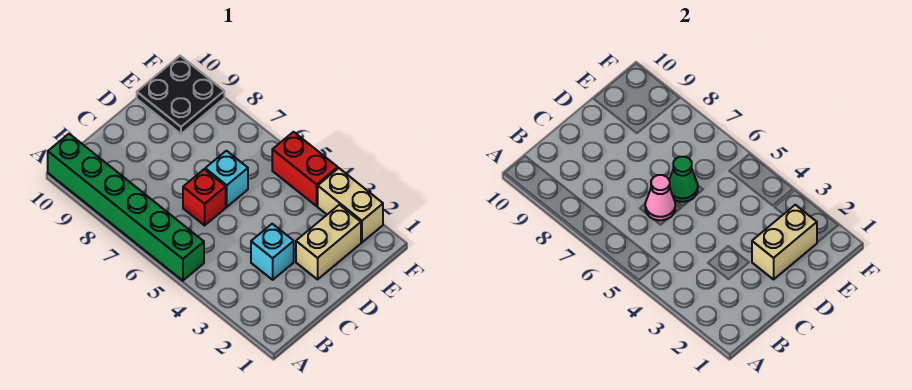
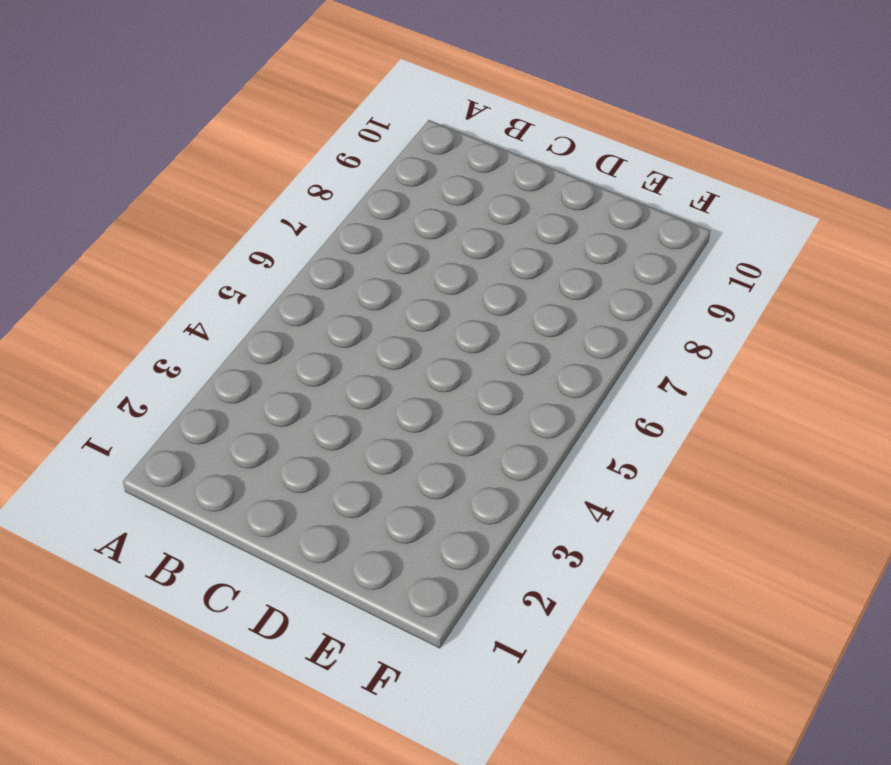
none -> green 1x6 brick [48,134,204,281]
none -> cyan 1x1 brick [251,224,294,280]

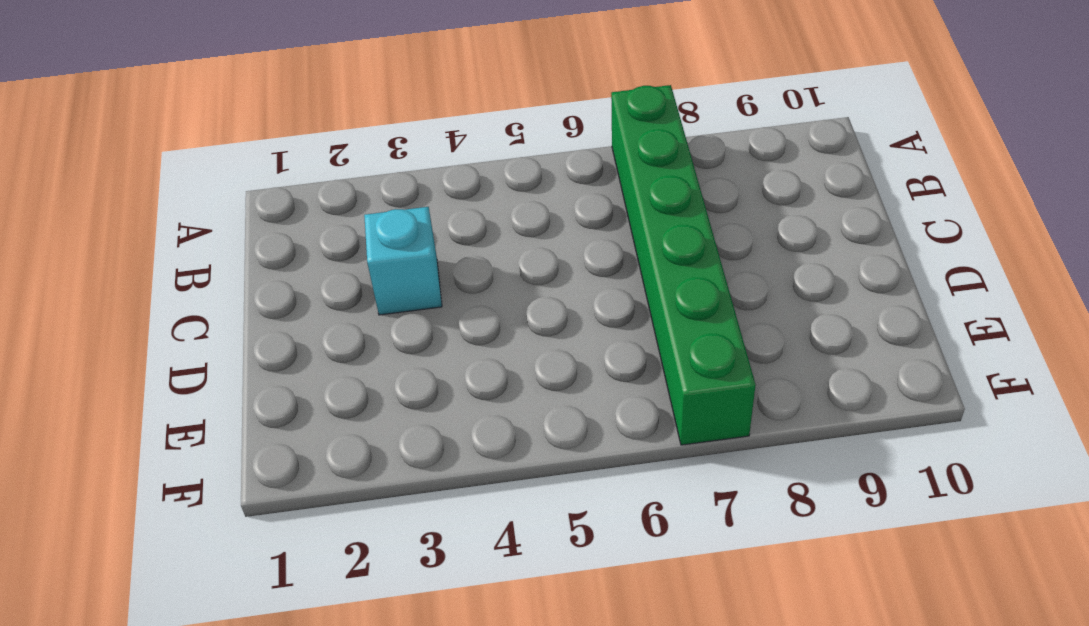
green 1x6 brick [611,85,756,445] -> green 1x6 brick turned to [48,134,204,281]
none -> red 1x1 brick [183,169,226,225]
none -> tan 1x2 brick [296,205,361,279]

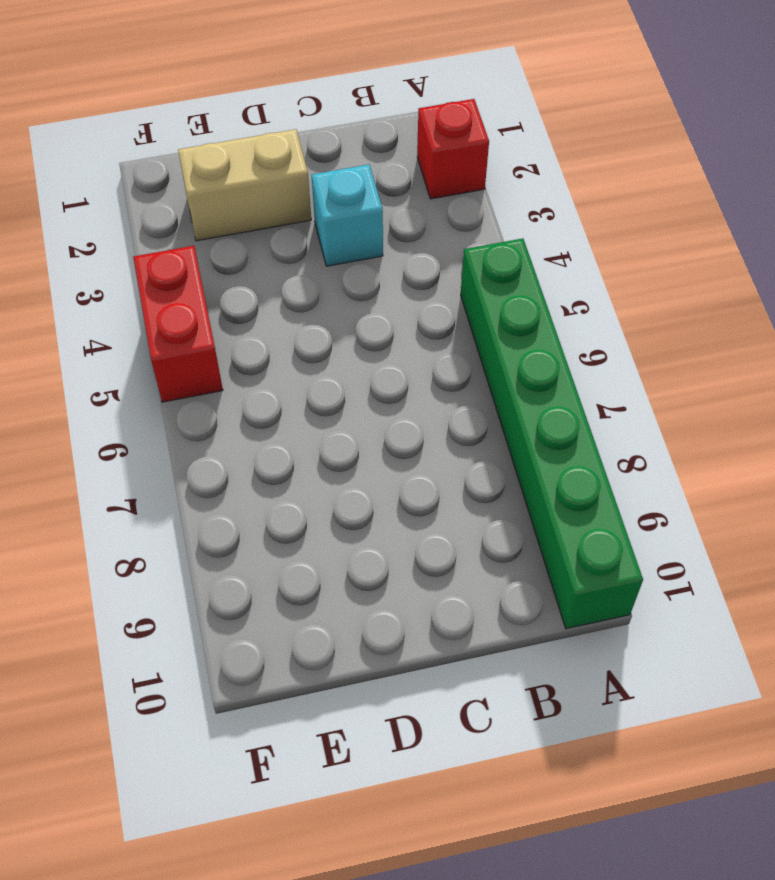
red 1x1 brick [417,99,489,199] -> red 1x1 brick moved to [183,169,226,225]
none -> cyan 1x1 brick [205,151,248,207]
none -> black 2x2 plate [137,56,224,134]

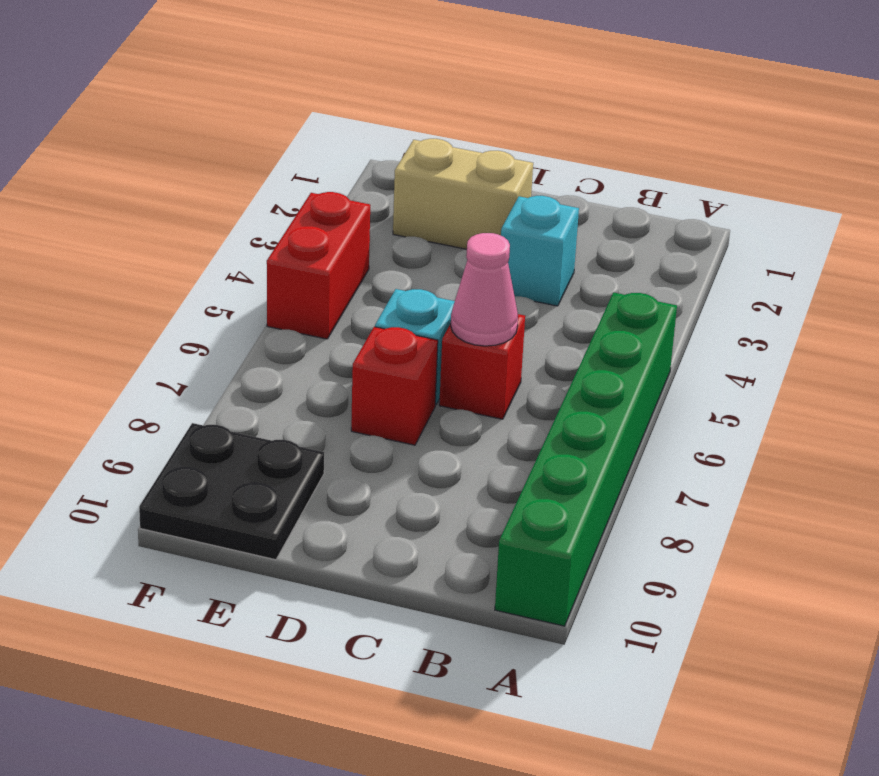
red 1x1 brick [351,327,438,445] -> none
none -> tan 1x2 brick [318,168,383,242]
none -> tan 1x2 brick [752,205,817,279]

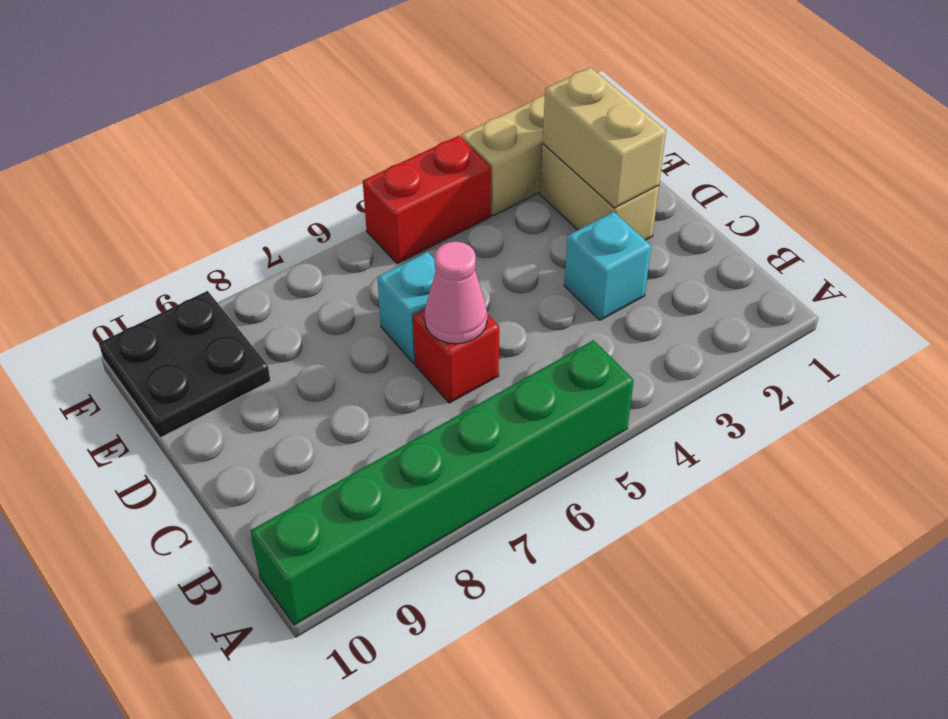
none -> green 1x1 cone [669,157,698,202]

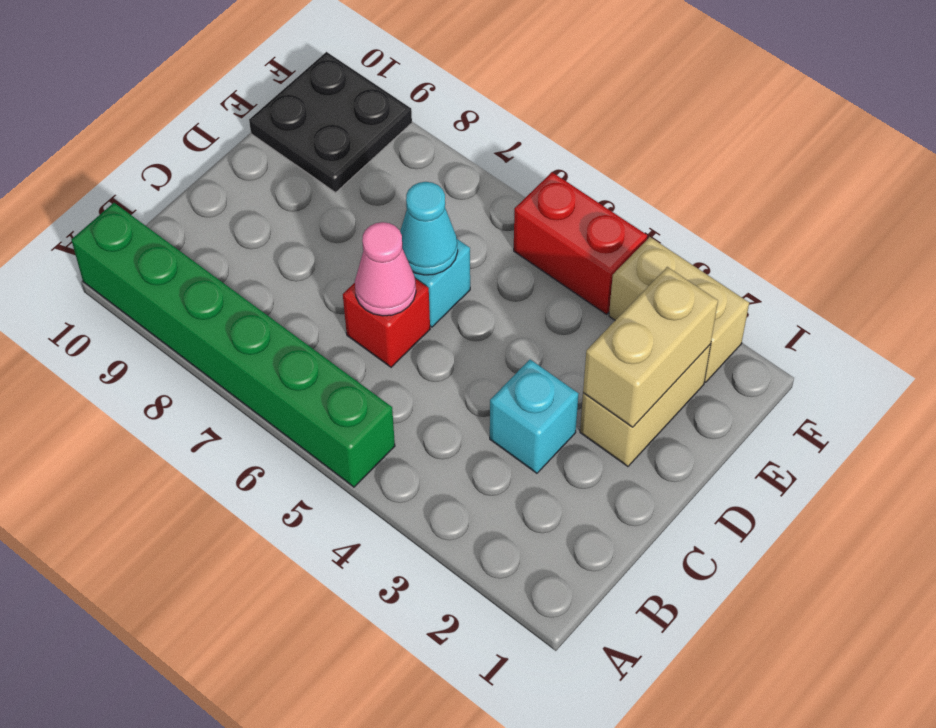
cyan 1x1 cone [400,182,458,275] -> green 1x1 cone [669,157,698,202]

